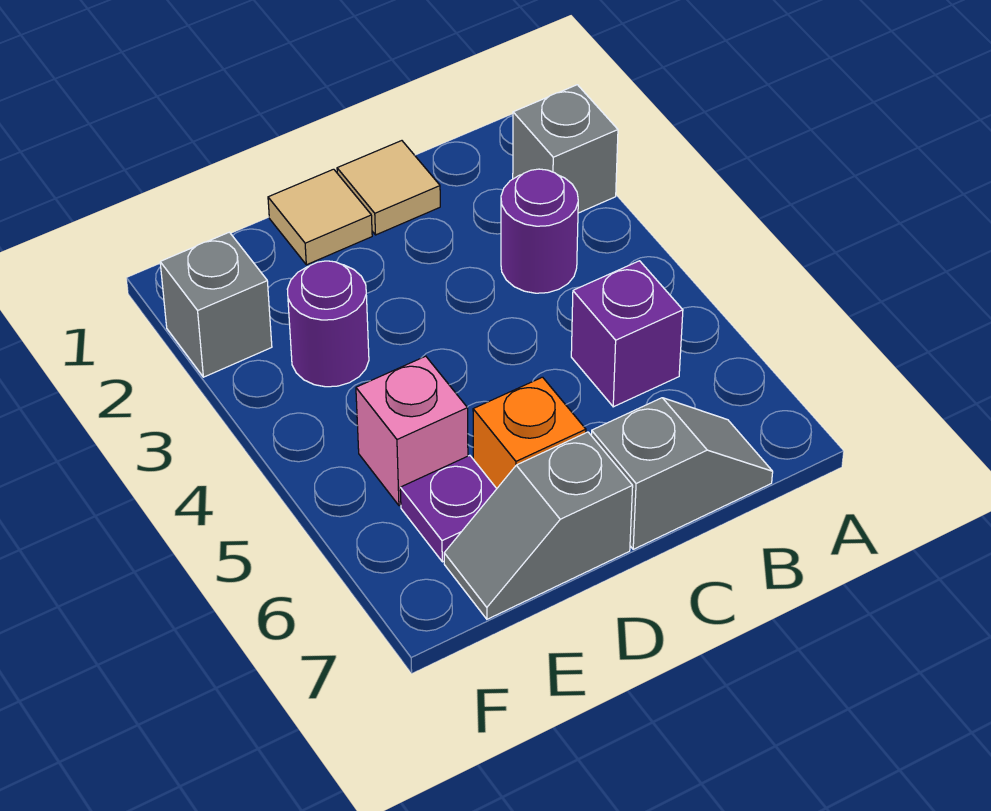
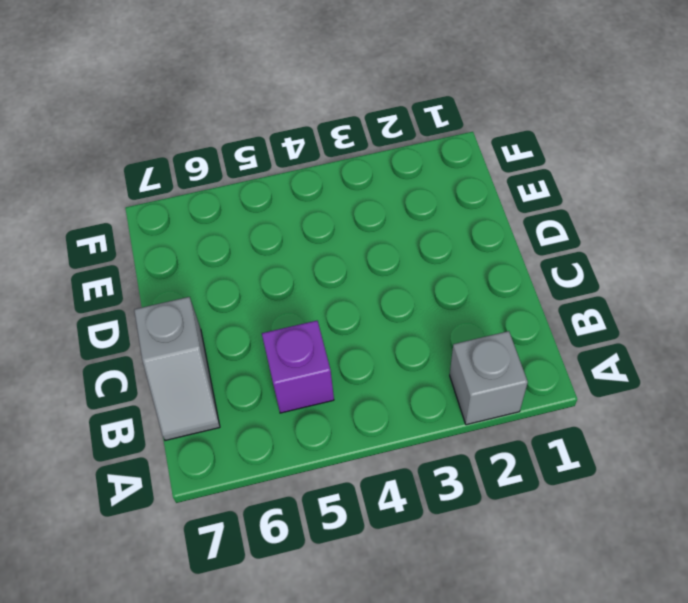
none -> purple 1x1 round brick [501,169,578,293]
none -> tan 1x1 tile [337,141,440,235]
none -> tan 1x1 tile [268,169,372,265]

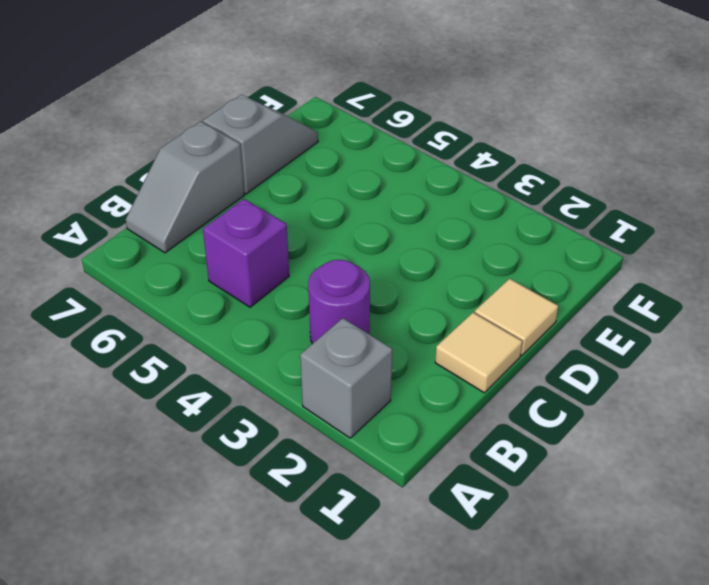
none -> orange 1x1 brick [473,377,586,488]
none -> purple 1x1 round brick [287,261,369,387]
none -> pink 1x1 brick [356,356,468,506]

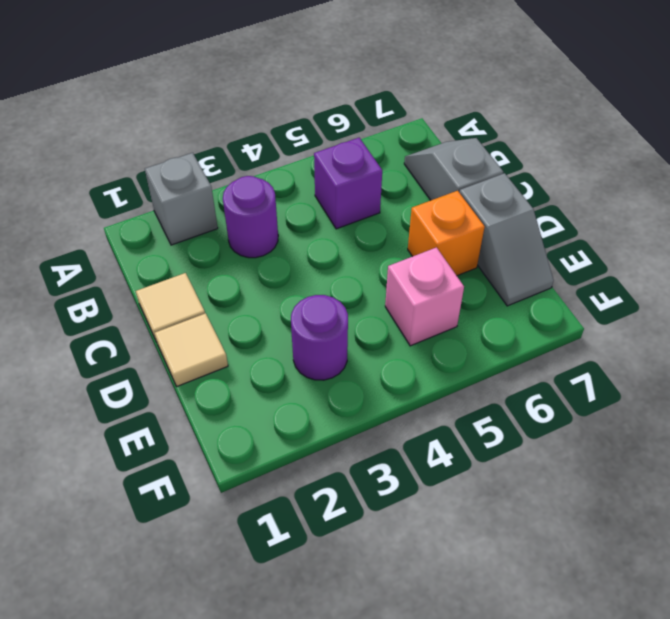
none -> purple 1x1 plate [400,455,497,562]
none -> grey 1x1 brick [160,232,272,377]

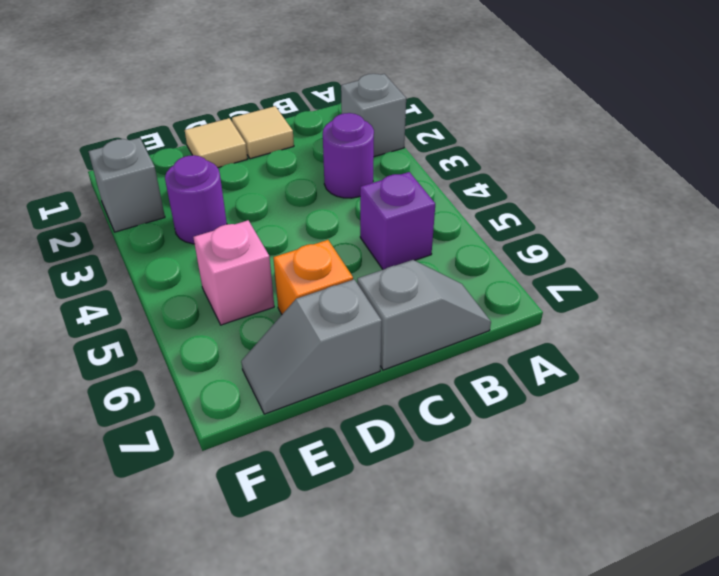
none -> purple 1x1 plate [400,455,497,562]

